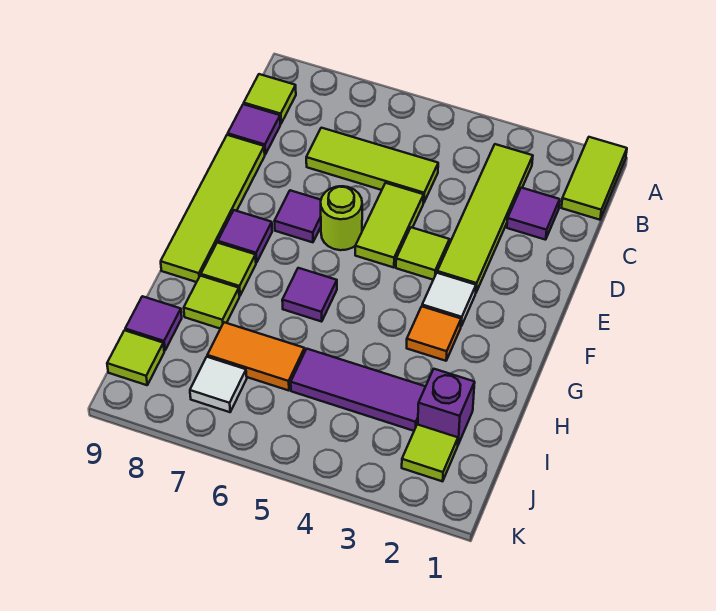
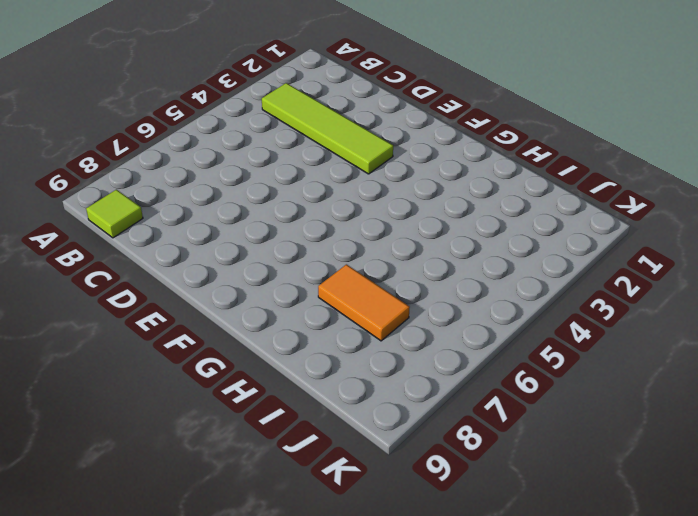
orange 1x2 tile [318,264,410,341] -> orange 1x2 tile turned to [207,322,305,391]
none -> lime 1x2 tile [561,137,627,220]
none -> purple 1x1 tile [507,188,560,240]
none -> lime 1x3 tile [306,128,438,203]

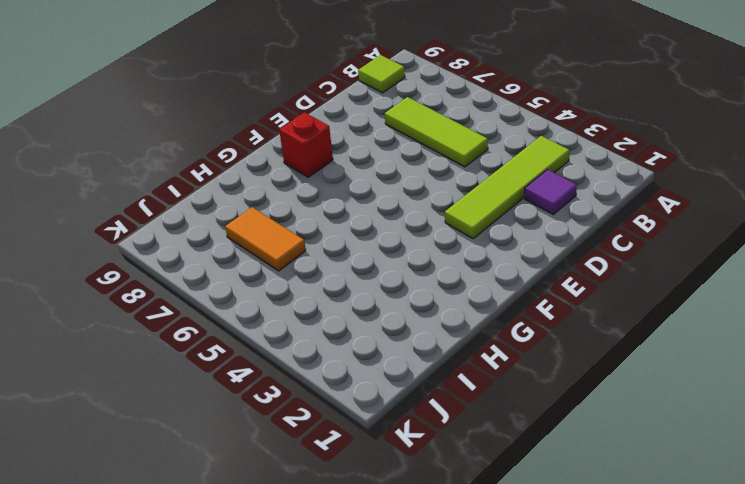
red 1x1 brick [279,112,333,177] -> purple 1x1 tile [218,210,272,263]
none -> lime 1x2 tile [561,137,627,220]
none -> purple 1x1 tile [228,104,280,154]
none -> lime 1x2 tile [355,183,424,268]

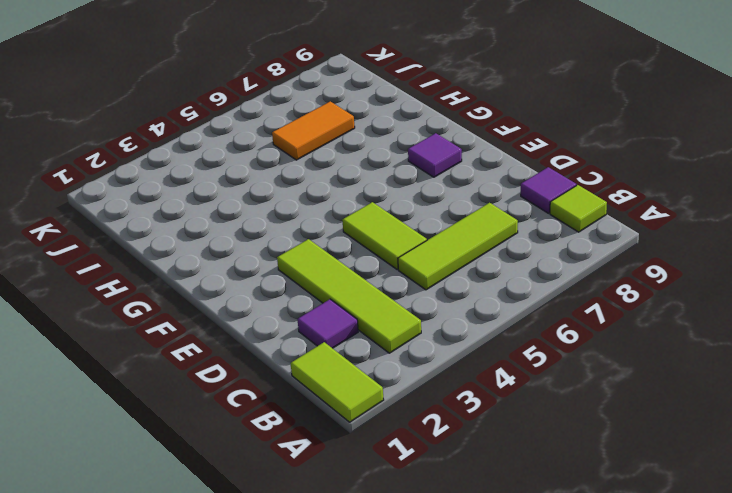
none -> lime 1x4 tile [161,135,265,282]
none -> lime 1x1 tile [396,227,449,280]
none -> lime 1x1 round brick [321,186,362,250]

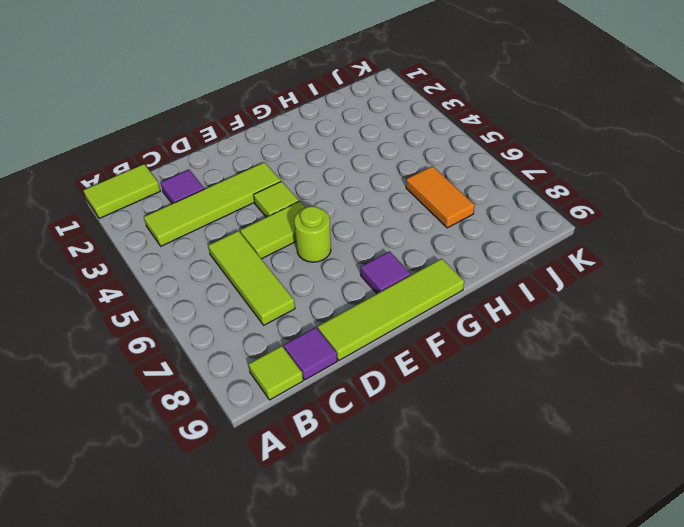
none -> purple 1x1 tile [275,190,321,242]
none -> white 1x1 tile [422,273,476,326]
none -> orange 1x1 tile [407,307,461,361]

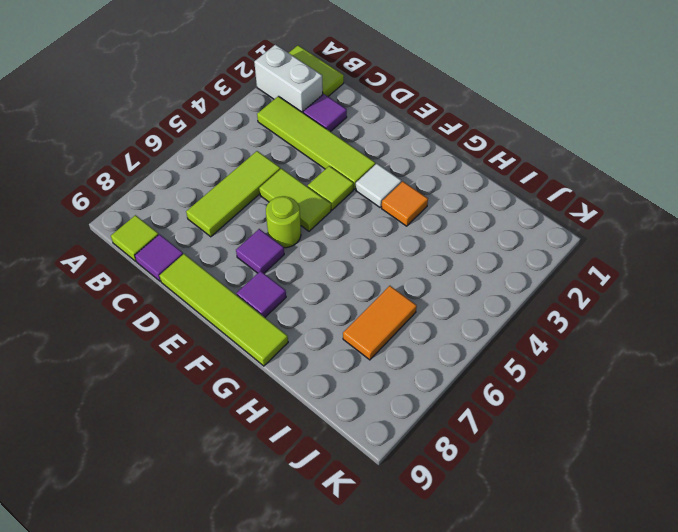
white 1x2 brick [254,45,323,113] -> none
none -> purple 1x1 tile [282,268,337,322]
none -> lime 1x1 tile [201,243,256,296]
none -> lime 1x1 tile [184,276,239,329]

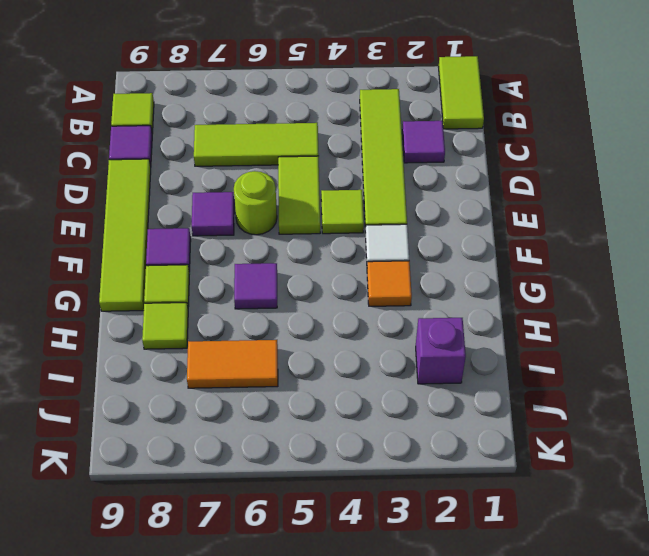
none -> purple 1x3 tile [291,349,426,431]
none -> purple 1x1 tile [125,296,182,351]
none -> lime 1x1 tile [402,424,458,481]

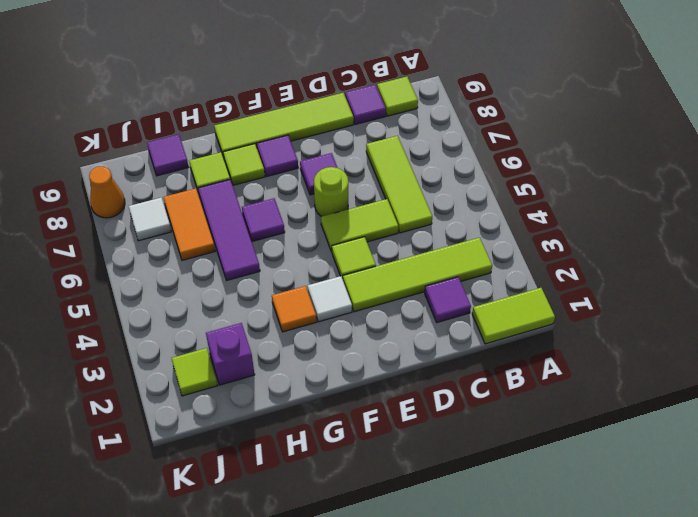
purple 1x3 tile [198,179,260,280] -> purple 1x3 tile moved to [291,349,426,431]
orange 1x1 cone [89,167,125,218] -> none
none -> lime 1x1 tile [107,330,164,385]

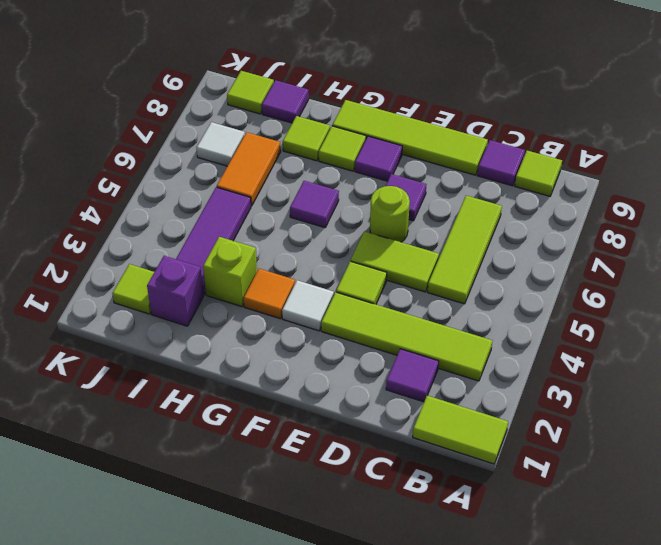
lime 1x1 brick [203,237,257,307] -> none

